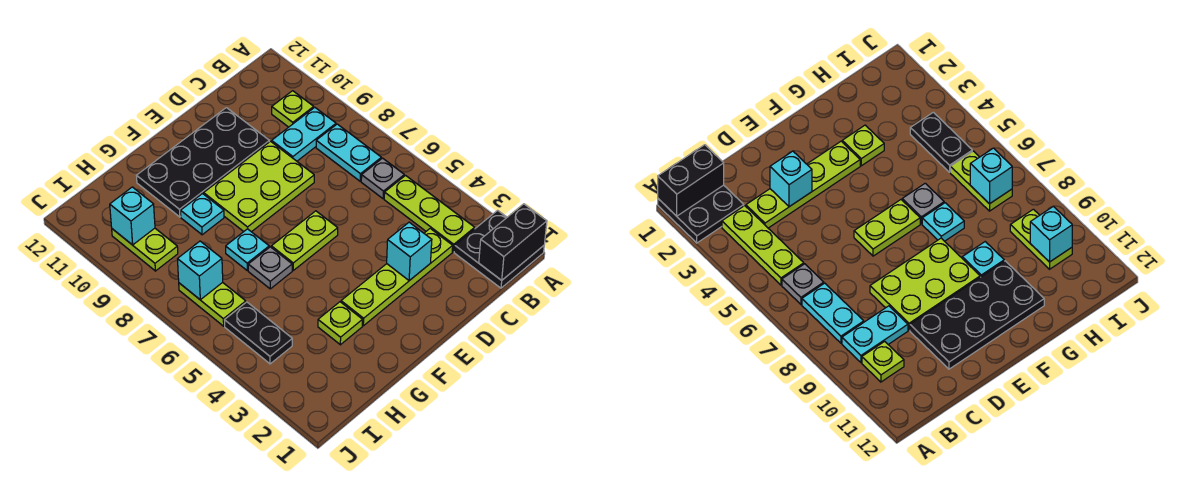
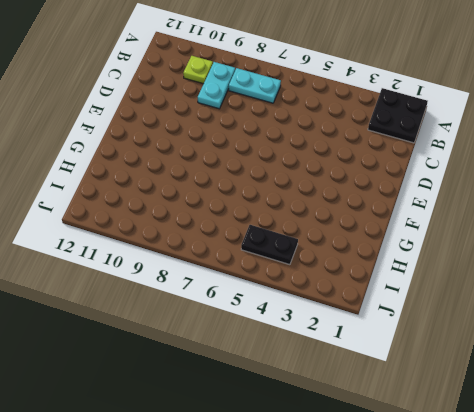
none -> lime 1x3 plate [384,176,475,252]
none -> grey 1x1 plate [361,158,404,199]
none -> lime 1x4 plate [341,228,453,326]

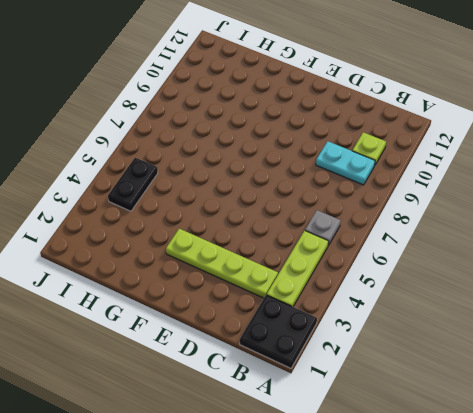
none -> cyan 1x2 plate [316,124,381,181]
none -> lime 2x3 plate [204,141,314,232]
none -> black 2x4 plate [137,108,269,217]

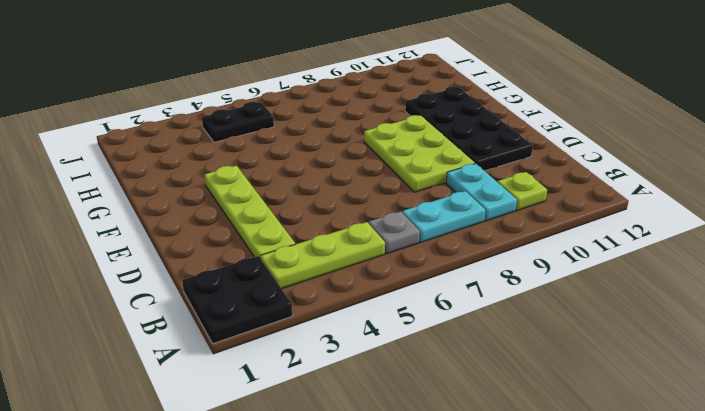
none -> lime 1x2 plate [271,211,338,270]
none -> lime 1x1 plate [318,302,363,345]
none -> grey 1x1 plate [248,247,292,289]

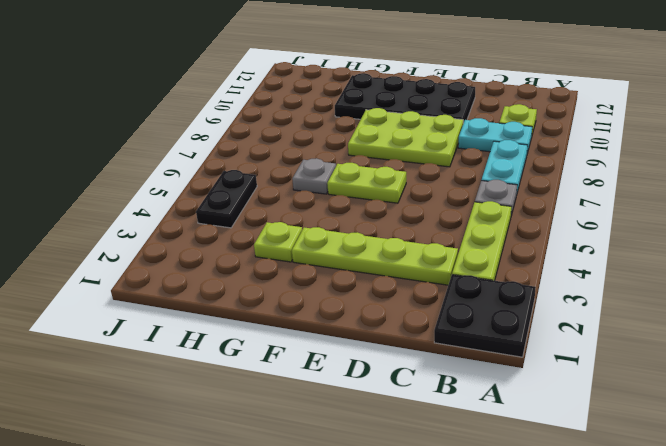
none -> cyan 1x1 plate [226,229,269,271]
none -> cyan 1x1 plate [181,194,224,235]
none -> lime 1x2 plate [179,282,246,326]

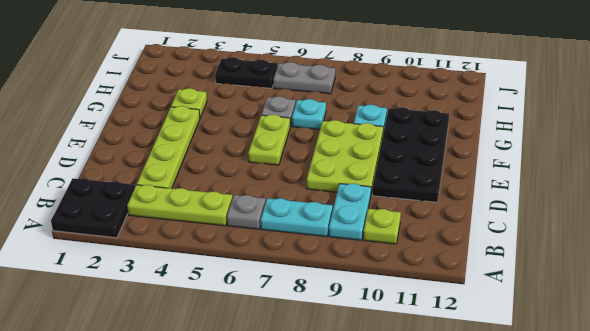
grey 1x2 plate [273,62,335,94] -> lime 1x2 plate [179,282,246,326]
none -> lime 1x2 plate [112,228,178,271]
none -> black 1x2 brick [479,204,547,280]
none -> cyan 1x1 brick [387,222,432,281]

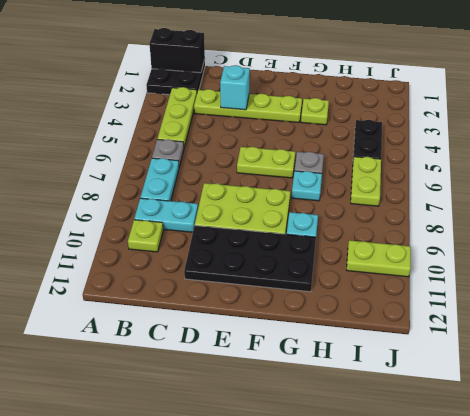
lime 1x2 plate [347,240,411,277] -> lime 1x2 plate turned to [112,228,178,271]
none -> cyan 1x1 brick [178,241,223,300]
none -> cyan 1x1 brick [110,187,155,245]

